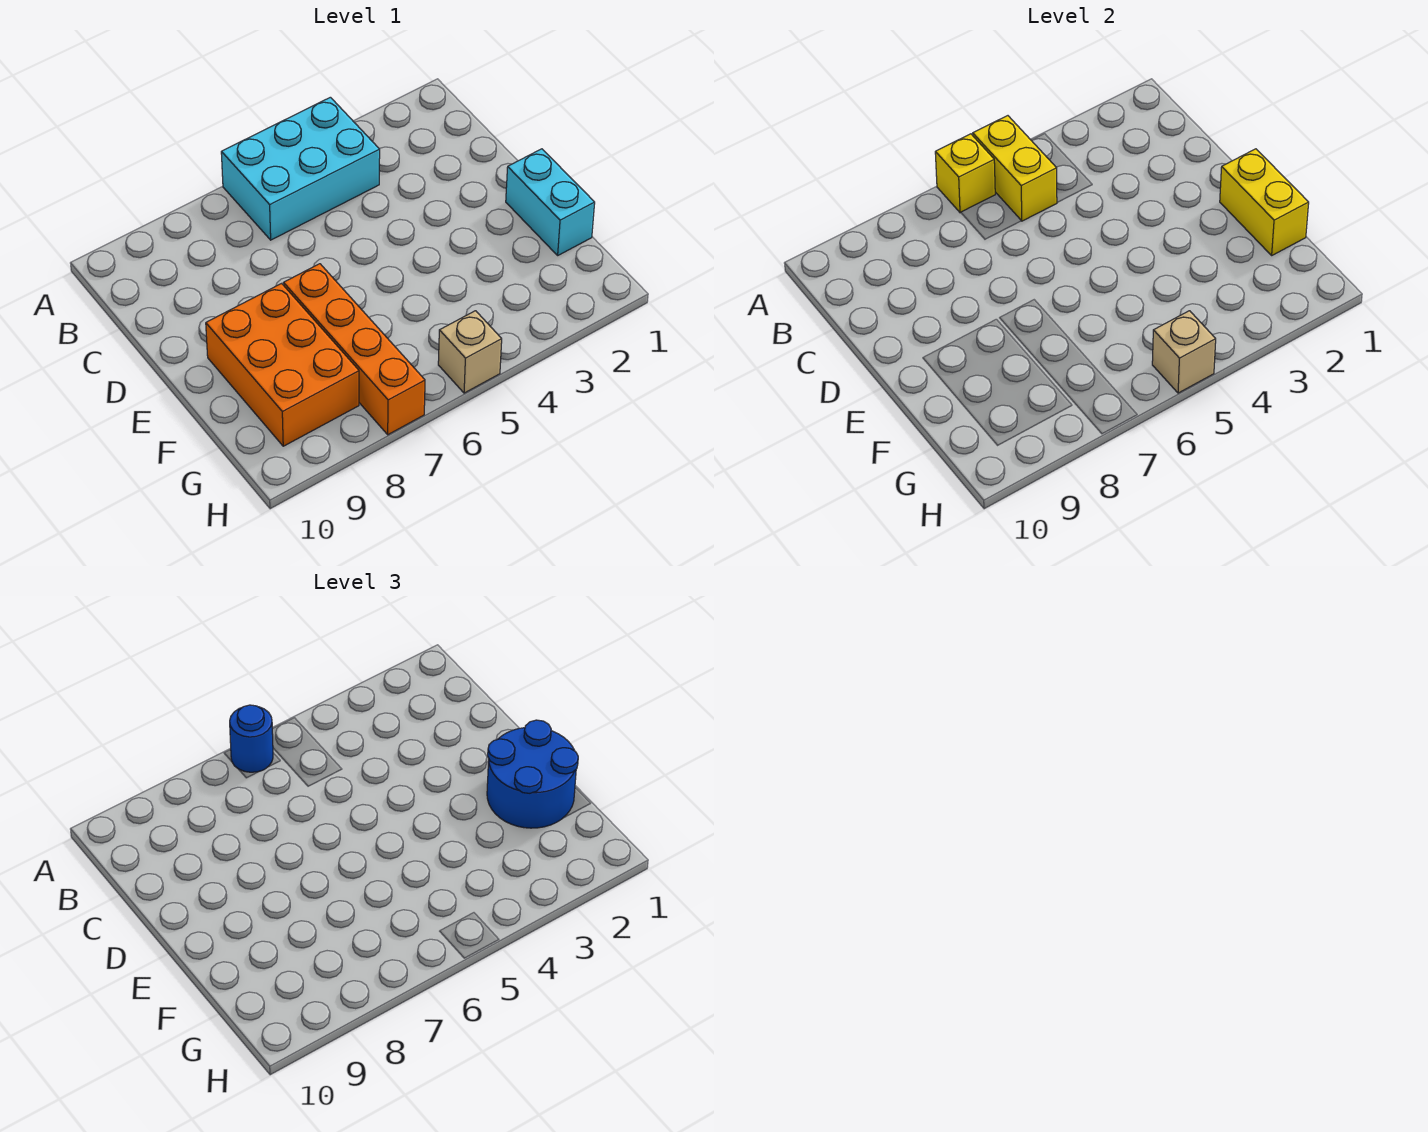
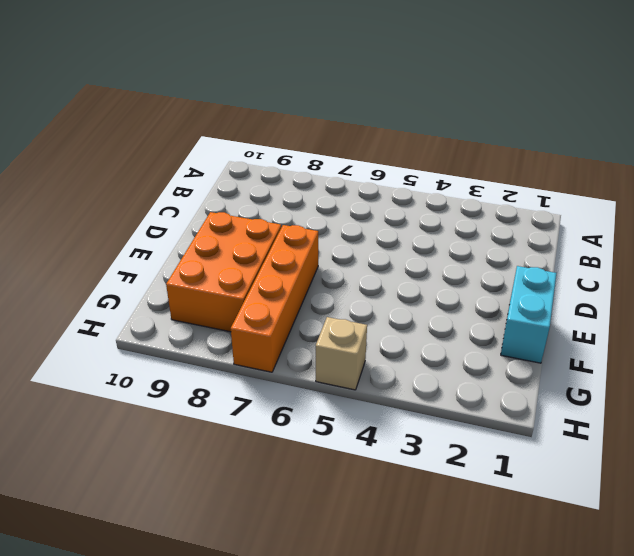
none -> cyan 2x3 brick [221,97,380,240]
none -> yellow 1x2 brick [973,116,1057,221]

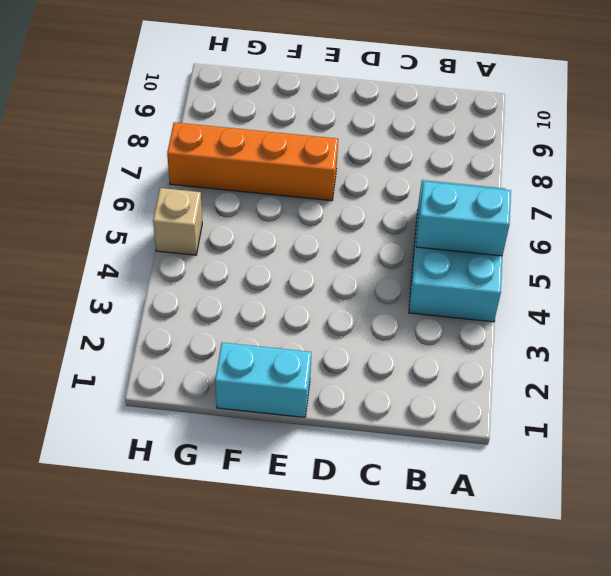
cyan 1x2 brick [416,182,511,256] -> yellow 1x2 brick [973,116,1057,221]
none -> orange 2x3 brick [206,284,359,446]
none -> yellow 1x1 brick [935,134,995,213]

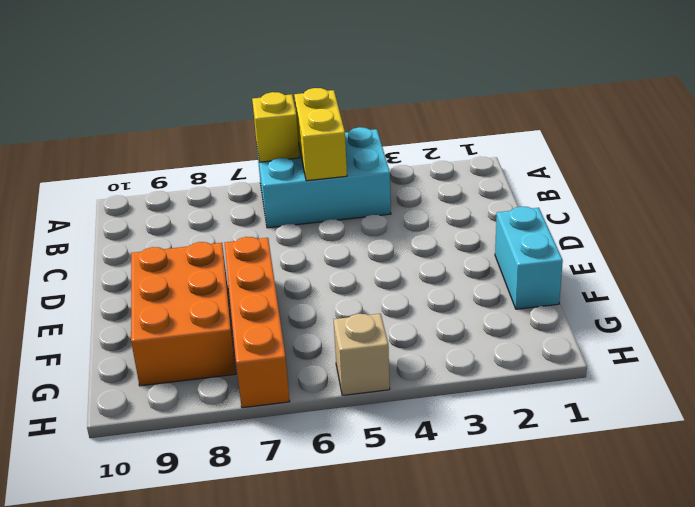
none -> yellow 1x2 brick [1220,149,1309,255]
none -> tan 1x1 brick [1152,311,1216,393]

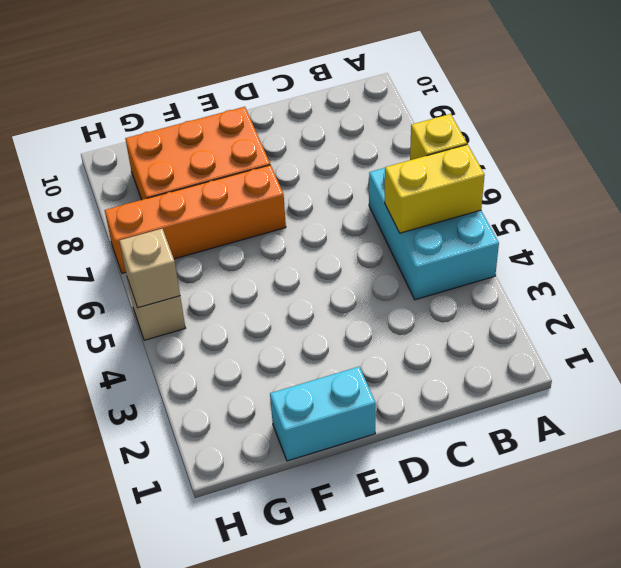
none -> yellow 1x2 brick [1220,149,1309,255]
none -> blue 1x1 round brick [230,705,273,772]

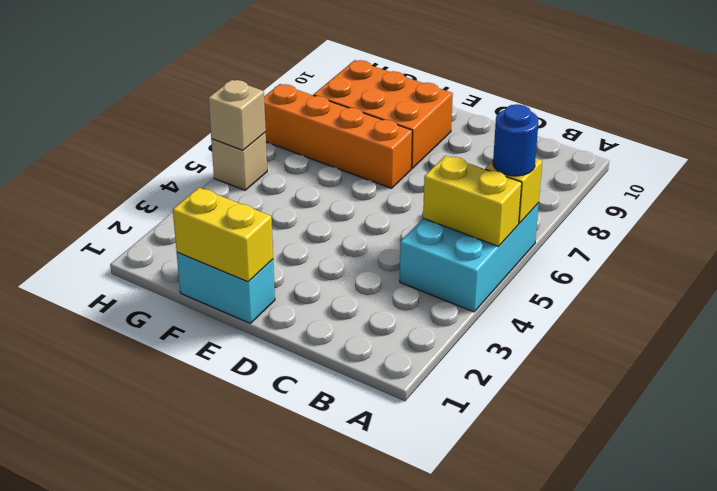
none -> blue 2x2 round brick [487,720,578,828]

